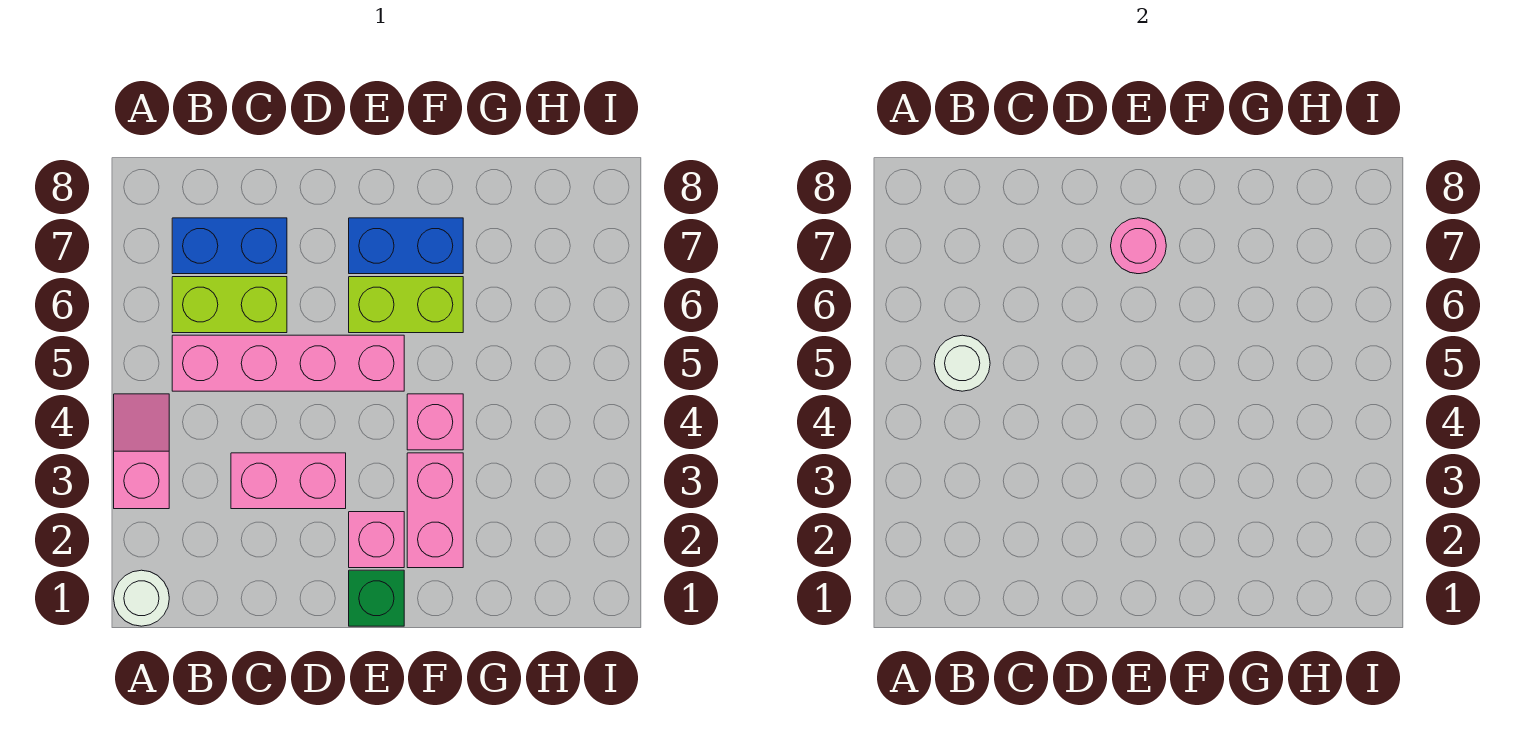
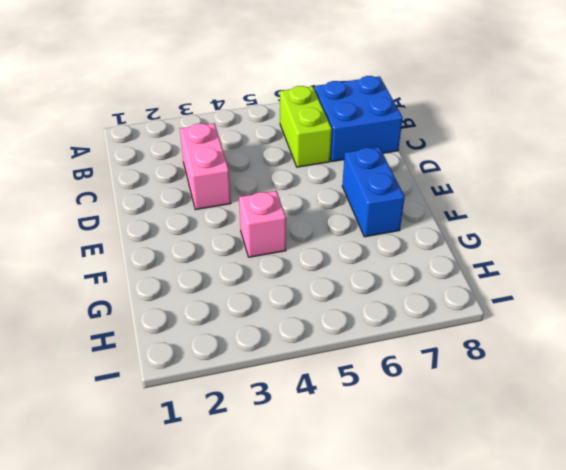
blue 2x2 brick [314,76,403,162] -> blue 1x2 brick [172,218,287,274]
none -> white 1x1 round brick [114,570,169,626]
none -> pink 1x2 slope [114,394,169,509]
none -> pink 1x4 brick [172,335,404,391]

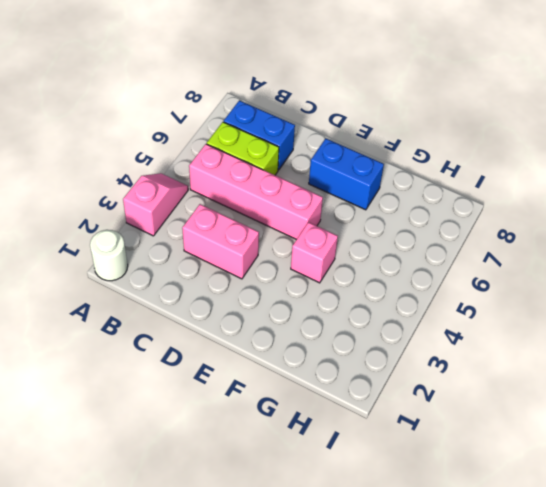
none -> green 1x1 brick [349,570,404,626]
none -> pink 1x1 brick [349,512,404,568]
none -> lime 1x2 brick [349,277,463,333]

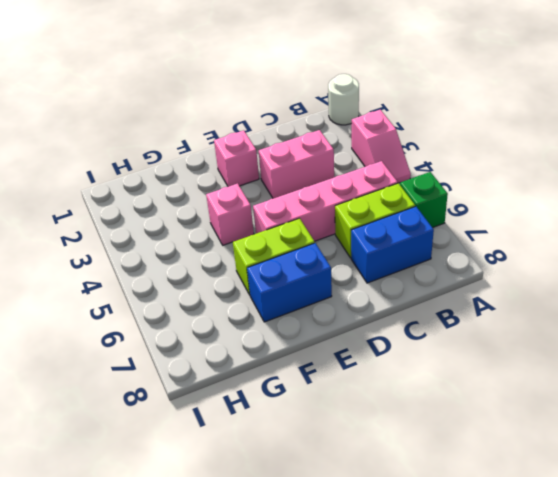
green 1x1 brick [400,172,448,228] -> green 1x1 brick moved to [349,570,404,626]
none -> pink 1x2 brick [407,453,463,568]
none -> white 1x1 round brick [934,335,990,391]
none -> pink 1x1 round brick [1111,218,1166,274]

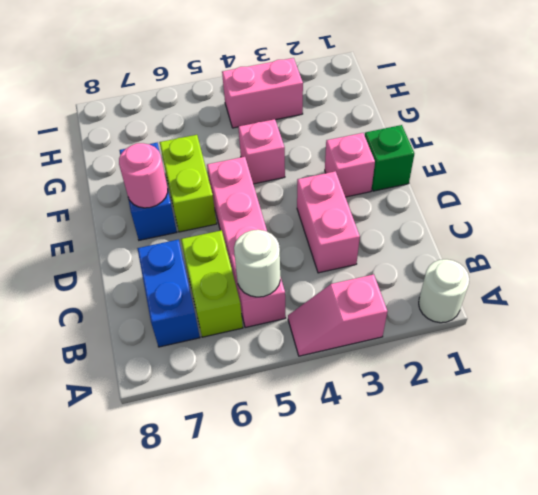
pink 1x2 brick [222,58,303,128] -> pink 1x2 brick moved to [407,453,463,568]

